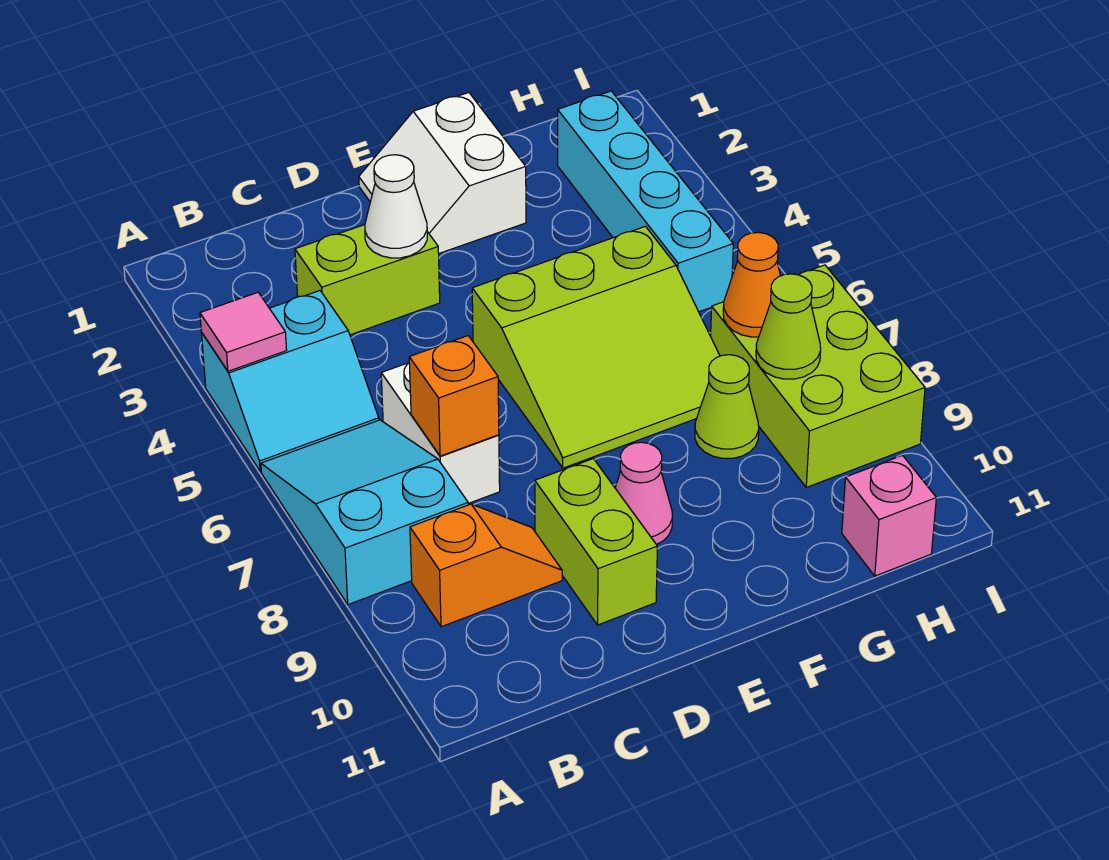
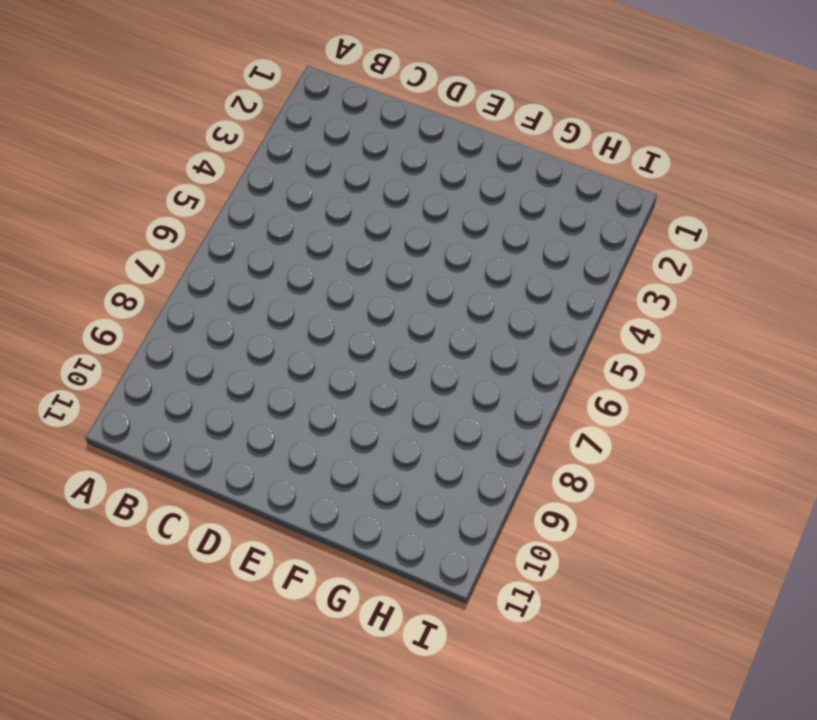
none -> cyan 2x2 slope [201,291,379,471]
none -> cyan 2x3 slope [261,420,468,605]
none -> orange 1x2 slope [410,504,562,627]

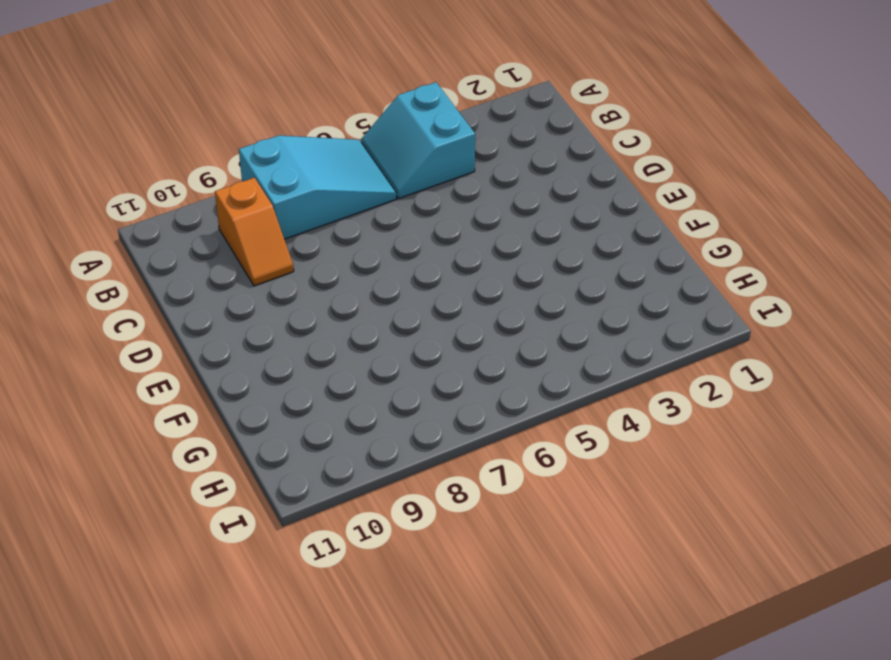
none -> lime 1x2 brick [295,225,440,335]
none -> white 1x2 brick [381,363,500,503]
none -> lime 1x2 brick [535,459,657,625]

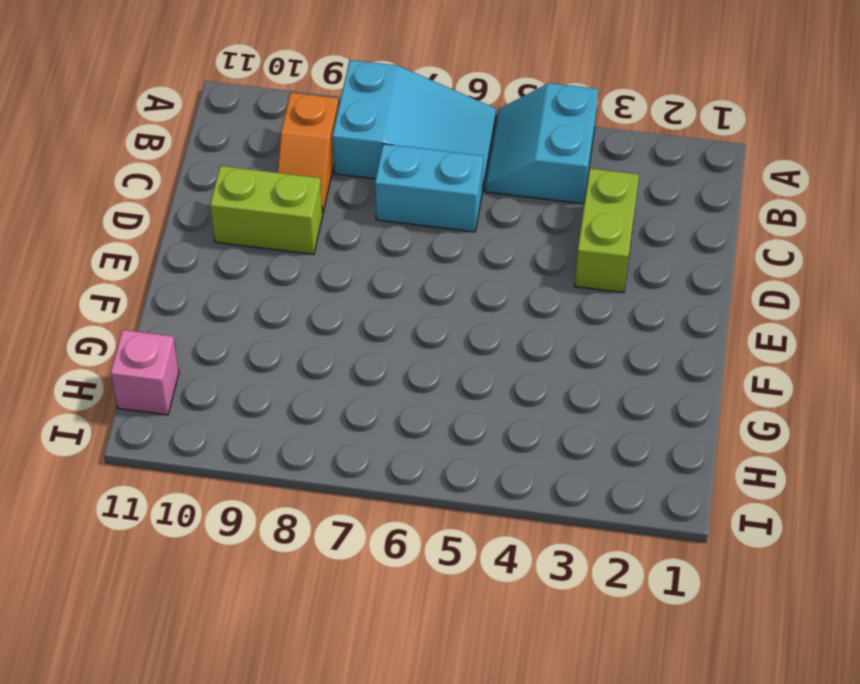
cyan 1x2 brick [375,144,483,232] -> white 1x2 brick [381,363,500,503]
none -> white 2x2 slope [359,93,526,253]
none -> lime 3x3 slope [472,226,720,468]
none -> pink 1x1 cone [615,442,672,545]

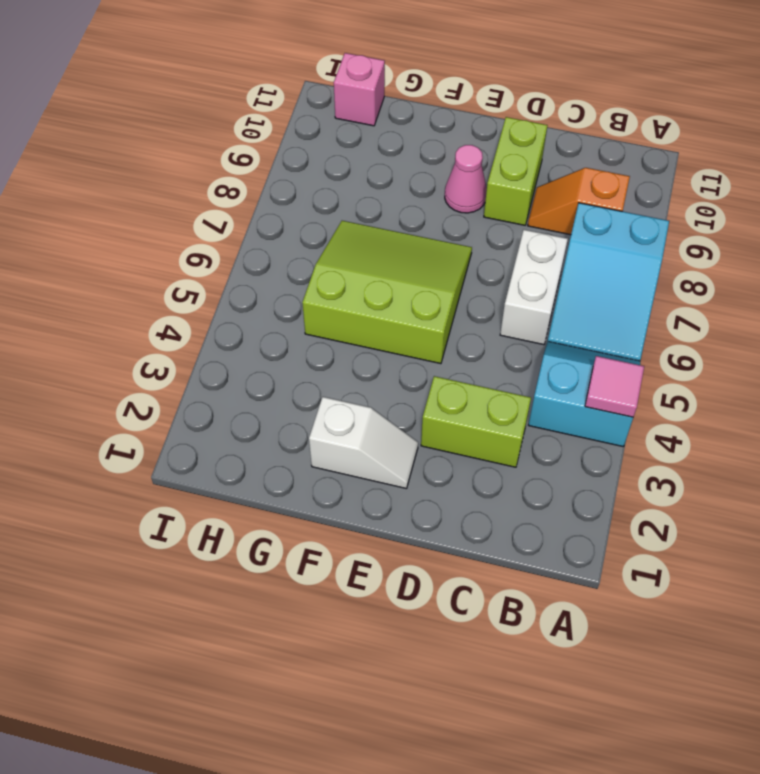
white 1x2 slope [309,397,418,489] -> white 2x2 slope [359,93,526,253]
none -> lime 1x1 cone [695,355,759,458]
none -> cyan 1x4 brick [558,91,733,312]
none -> lime 2x3 brick [711,265,925,487]

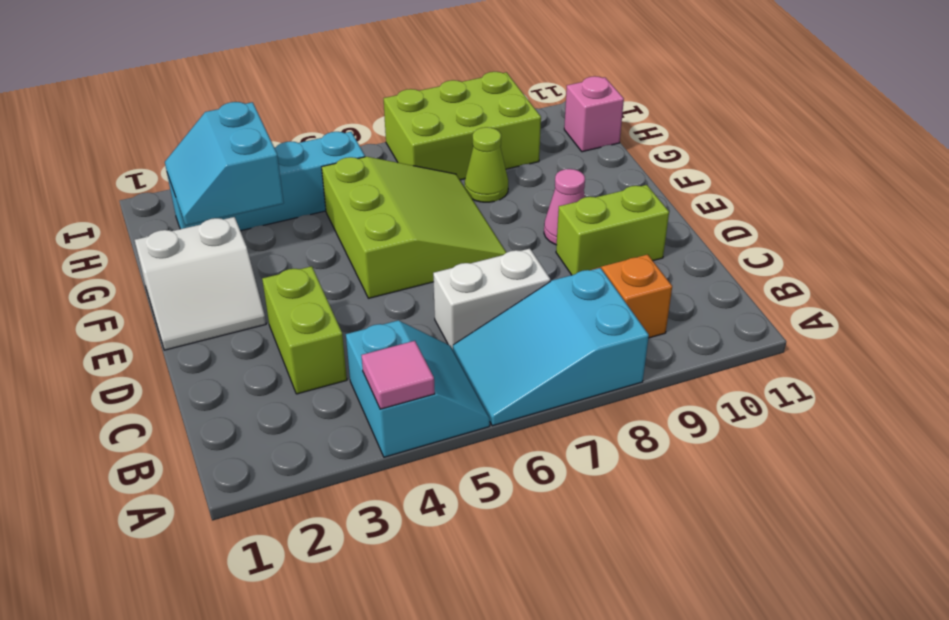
cyan 2x2 slope [165,102,284,226] -> none
none -> orange 1x1 brick [409,336,499,456]
none -> white 1x1 cone [365,155,427,258]
none -> orange 1x1 cone [723,232,781,337]

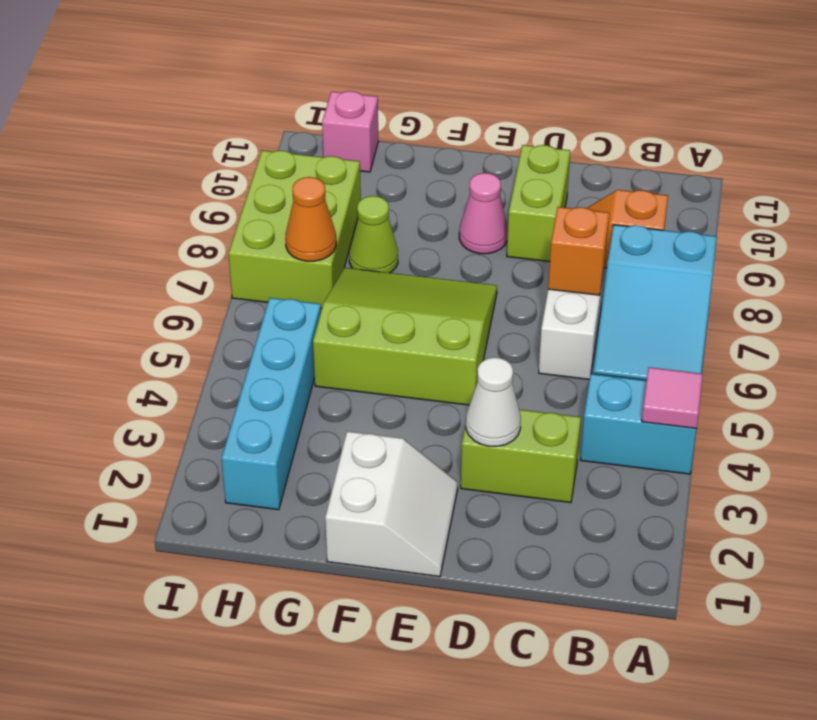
none -> lime 1x1 cone [756,274,821,379]

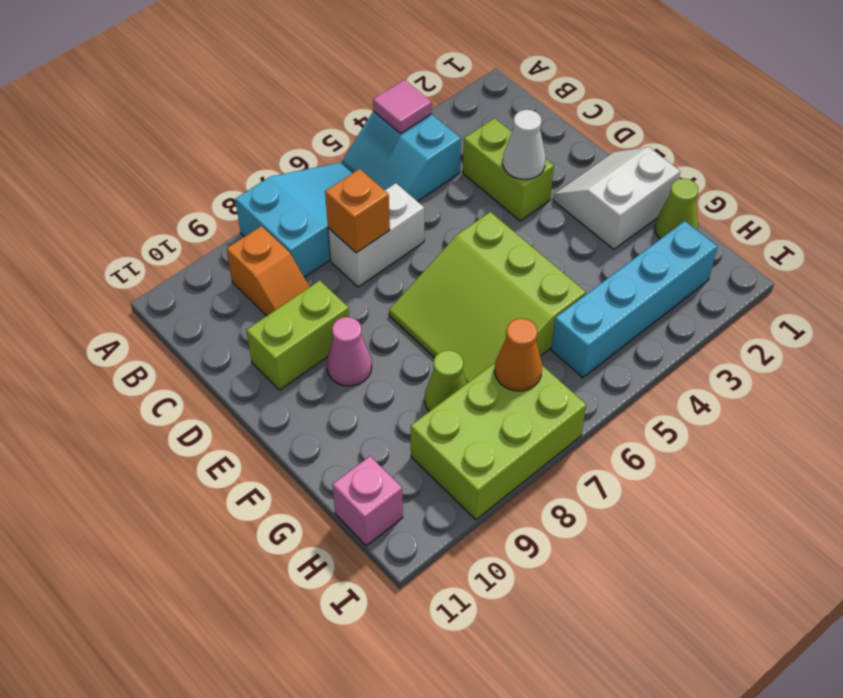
lime 1x1 cone [655,178,698,239] -> lime 1x1 cone moved to [756,274,821,379]

